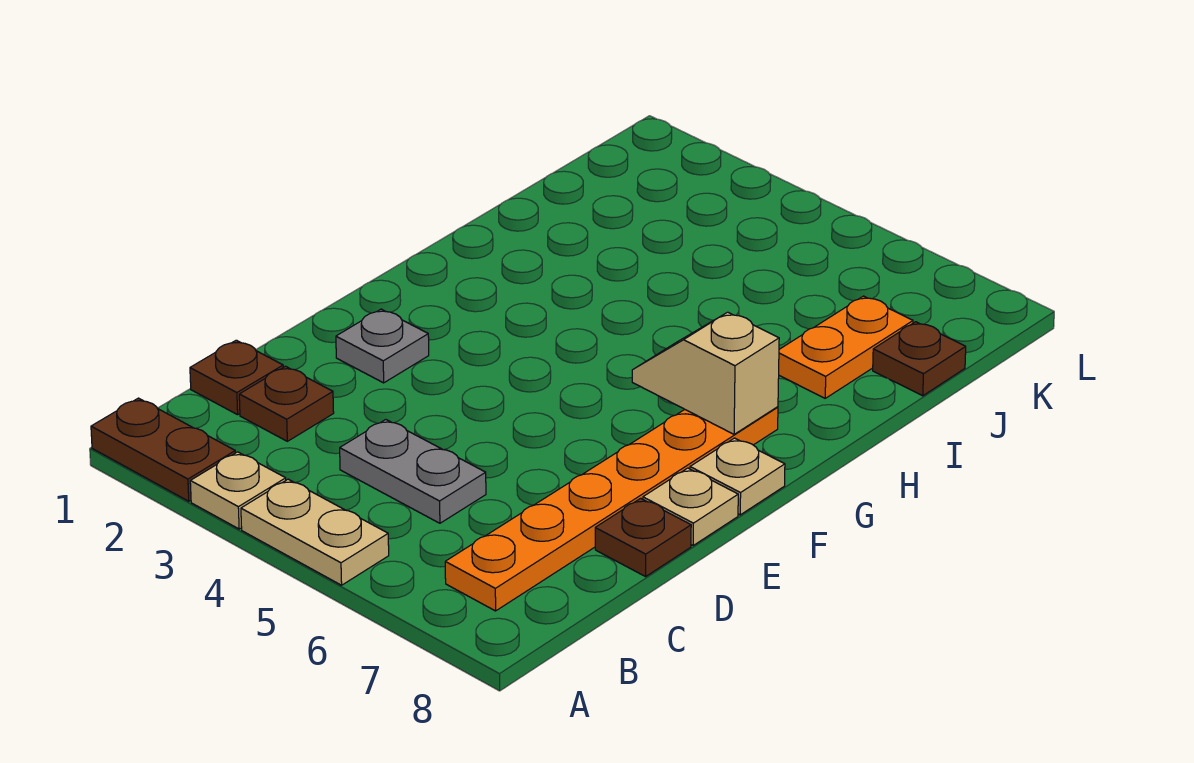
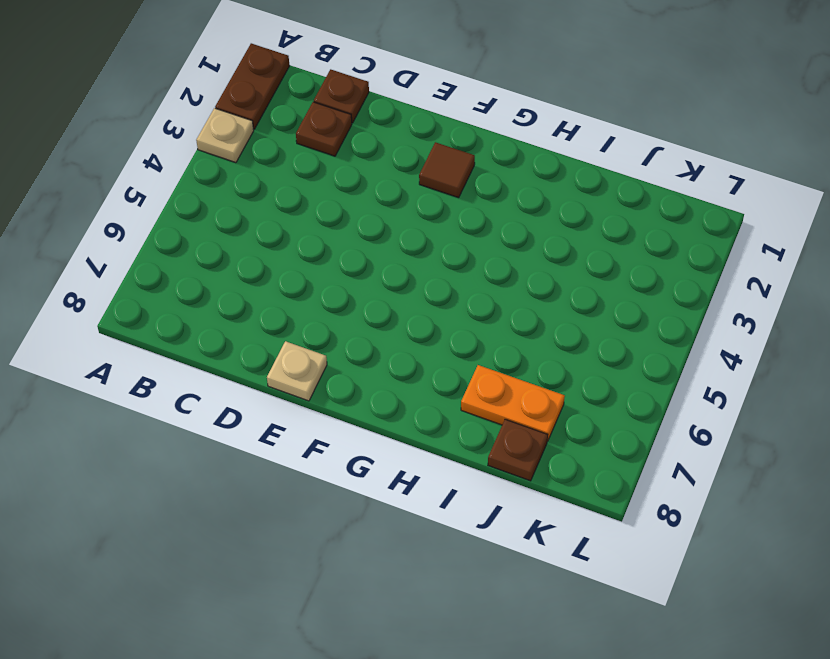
brown 1x1 tile [419,142,475,198] -> none
none -> tan 1x2 plate [241,479,389,585]
none -> orange 1x6 plate [445,407,778,611]
none -> grey 1x2 plate [340,420,486,523]

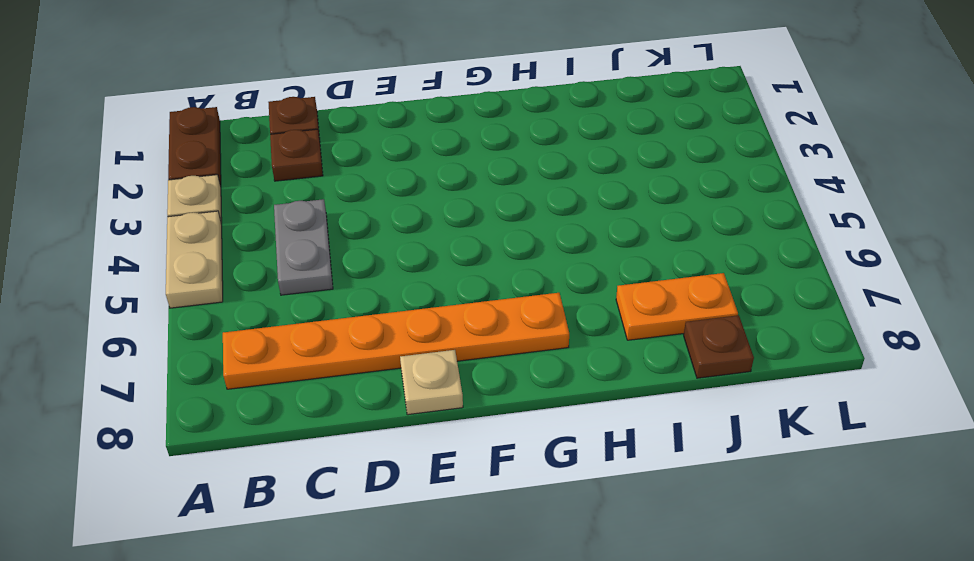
none -> brown 1x1 plate [595,498,691,577]
none -> grey 1x1 plate [336,309,429,383]
none -> tan 1x1 plate [690,438,785,515]

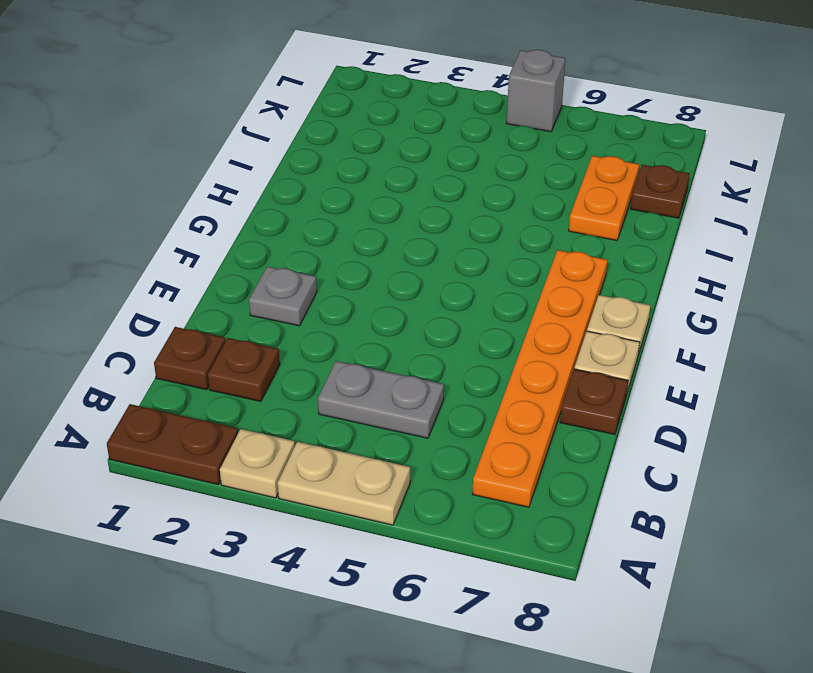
grey 1x1 brick [507,50,566,132] -> none
none -> tan 1x2 slope [632,312,779,434]

